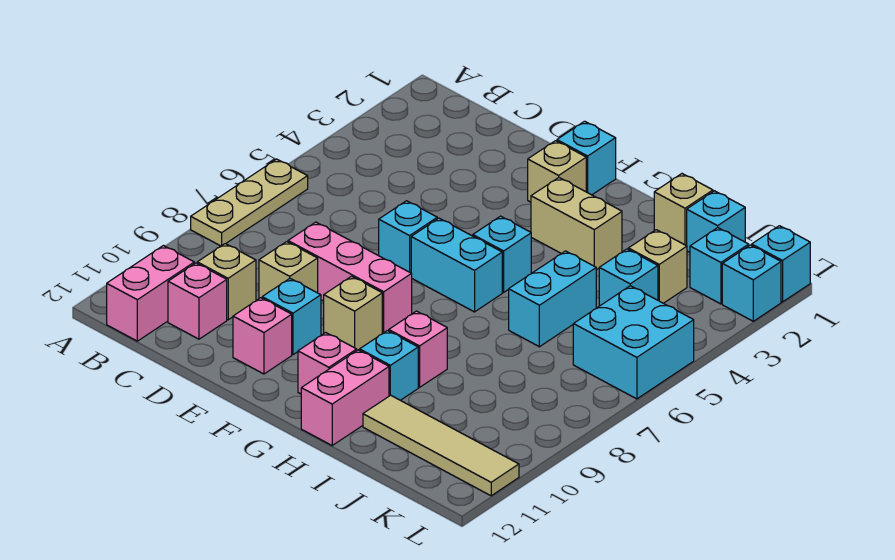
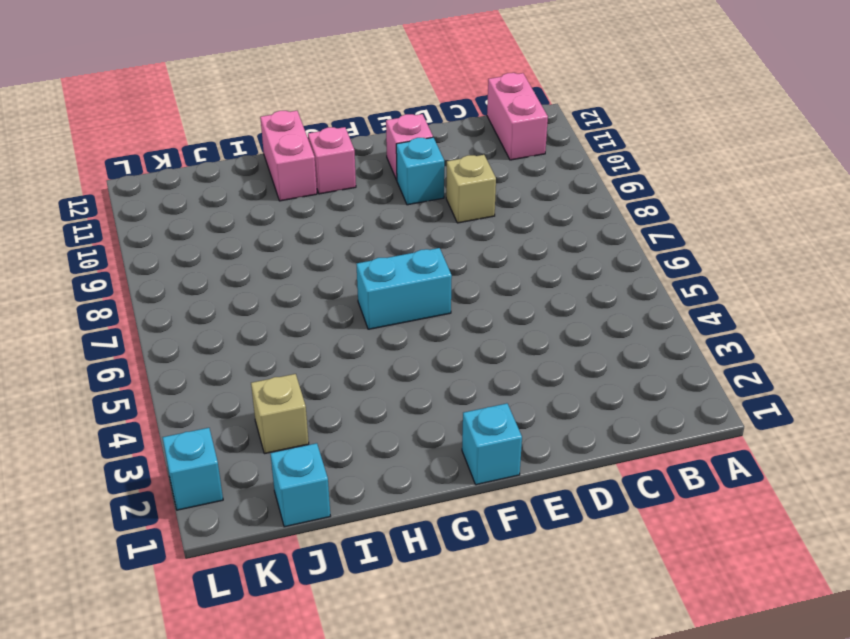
none -> tan 1x3 plate [191,159,308,246]
none -> tan 1x1 brick [197,244,256,320]
none -> pink 1x1 brick [168,263,227,339]

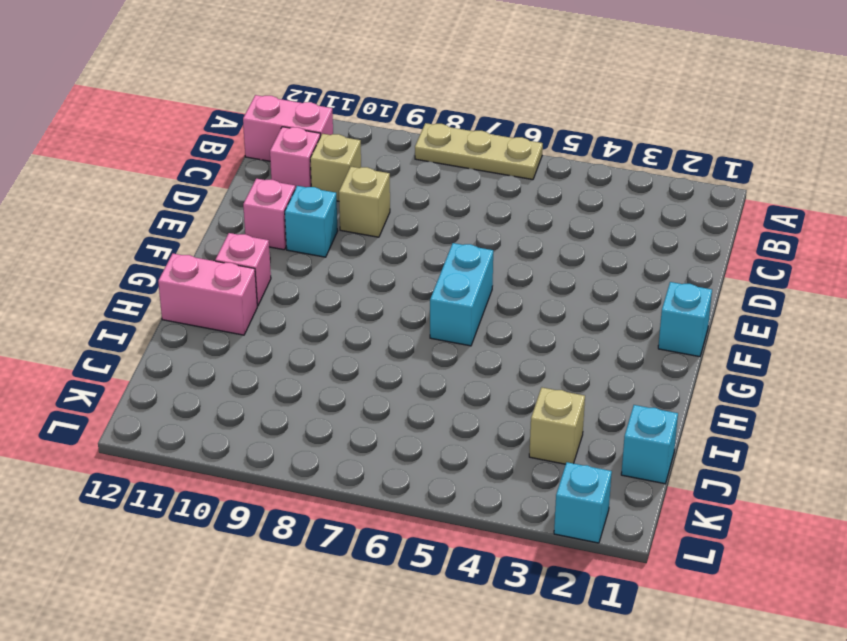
none -> pink 1x3 brick [288,222,412,333]
none -> cyan 1x1 brick [379,201,437,273]
none -> tan 1x1 brick [528,141,586,202]

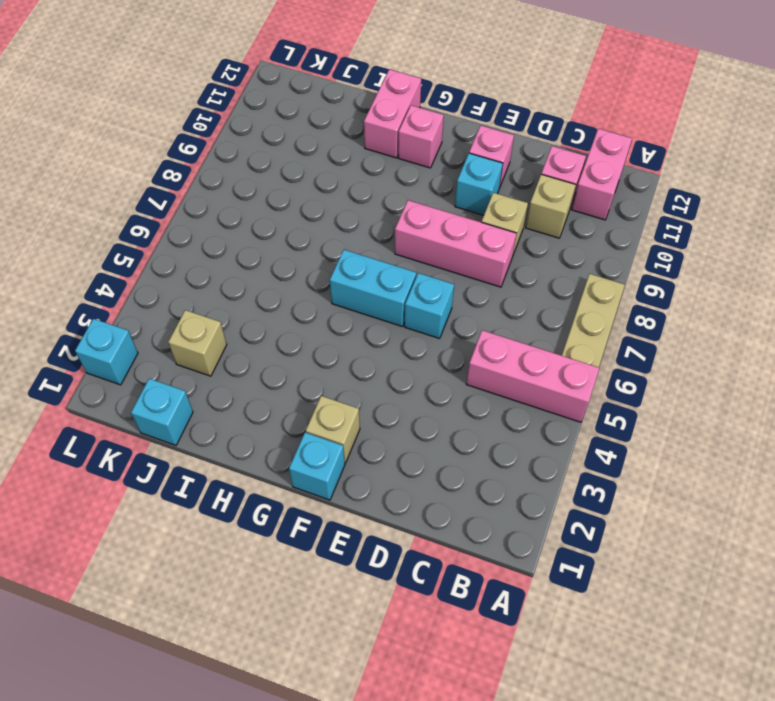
pink 1x3 brick [466,330,599,422] -> none
none -> tan 1x1 brick [324,276,382,350]
none -> tan 1x2 brick [531,178,622,270]
none -> cyan 1x1 brick [473,216,531,292]

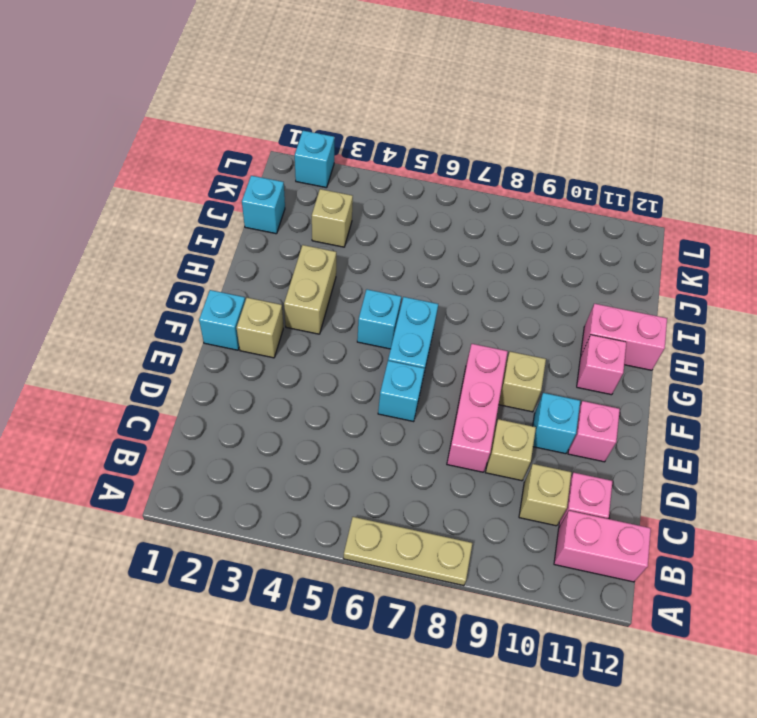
none -> pink 1x1 brick [389,311,447,387]
none -> cyan 1x1 brick [360,331,418,400]
none -> tan 1x1 brick [654,174,713,246]

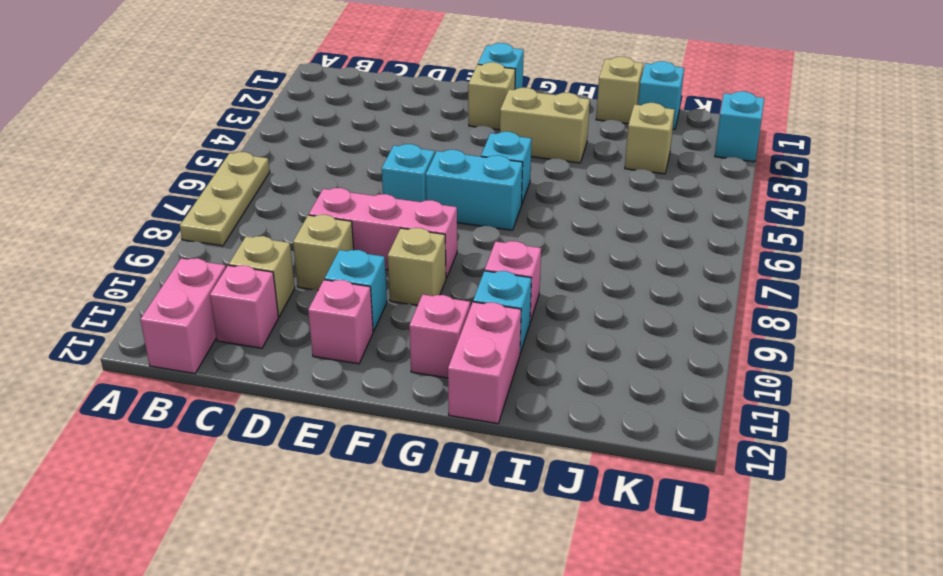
none -> cyan 1x2 brick [509,251,596,347]
none -> tan 1x4 tile [363,395,519,496]
none -> cyan 1x1 brick [599,249,658,306]

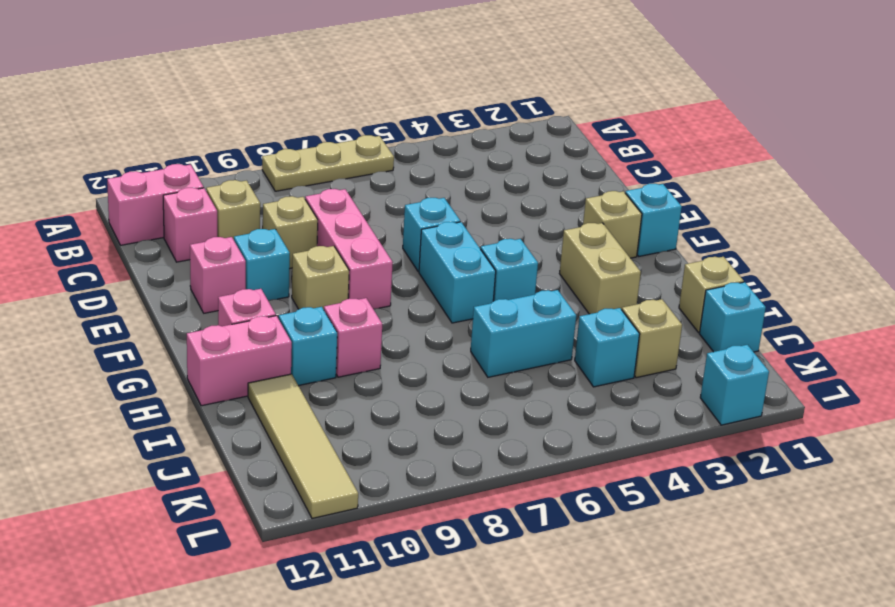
none -> cyan 1x1 brick [690,228,749,304]
none -> cyan 2x2 brick [573,286,694,399]
none -> cyan 1x1 brick [752,226,810,302]

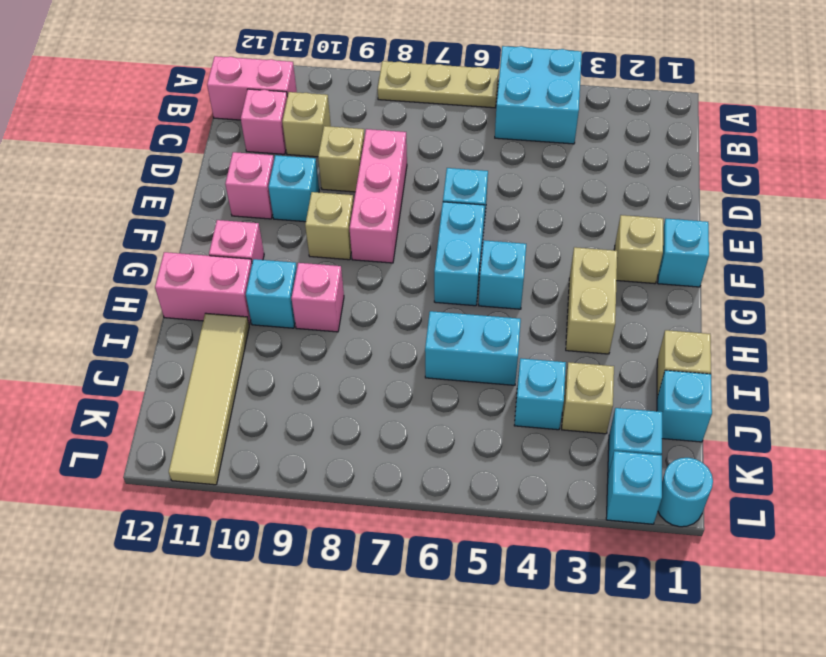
cyan 2x2 brick [495,46,582,144] -> cyan 2x2 brick moved to [573,286,694,399]
cyan 1x1 round brick [658,458,713,527] -> cyan 1x1 brick [752,226,810,302]

